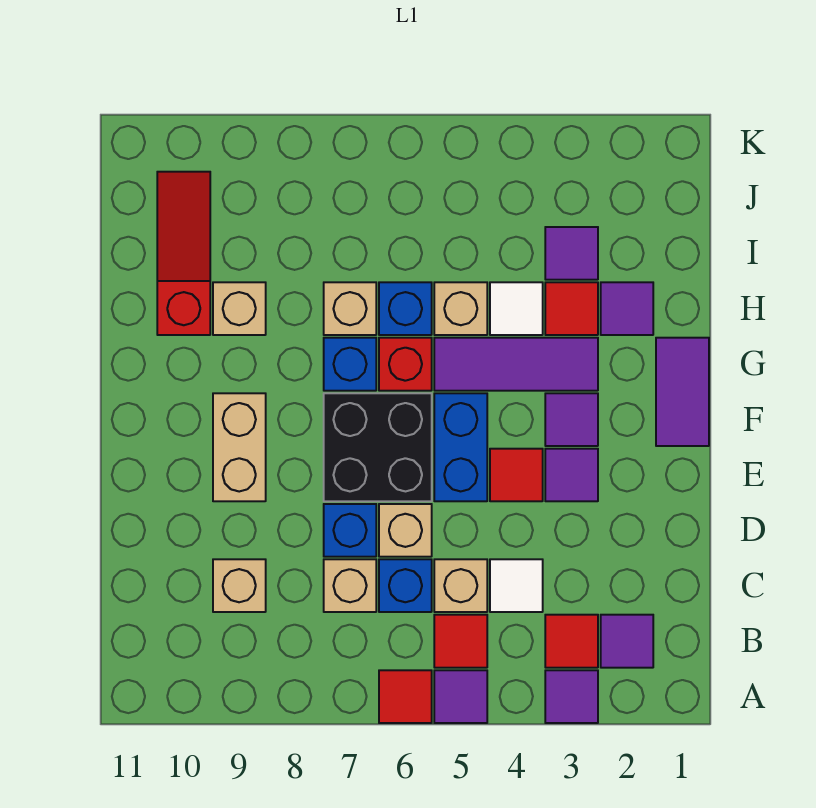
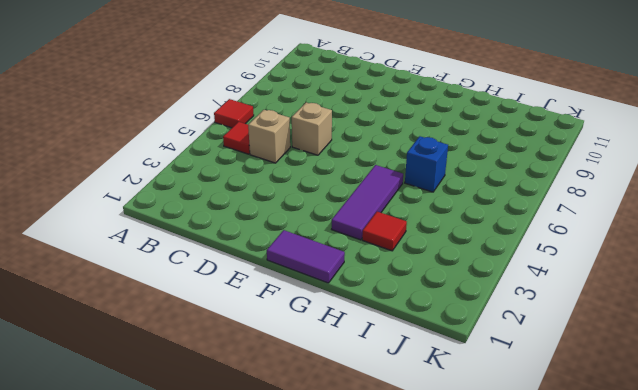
none -> purple 1x1 tile [545,670,598,723]
none -> purple 1x1 tile [434,670,487,723]
none -> purple 1x1 tile [601,615,653,668]
none -> red 1x1 tile [545,615,598,668]

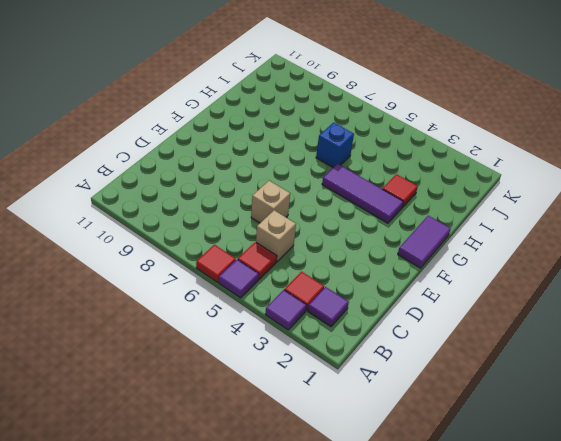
none -> white 1x1 tile [490,559,543,612]
none -> blue 1x1 brick [379,559,432,612]
none -> tan 1x1 brick [324,559,376,612]
none -> tan 1x1 brick [213,559,266,612]

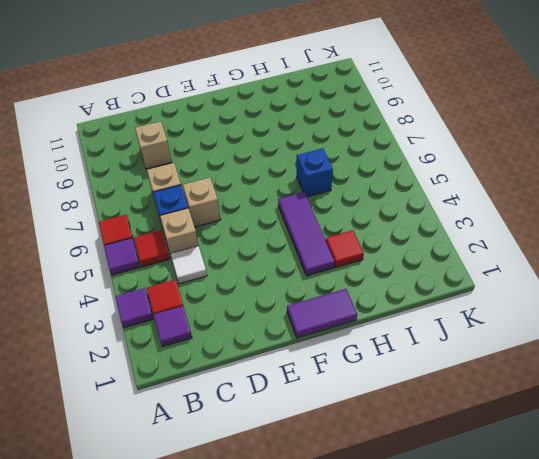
none -> blue 1x1 brick [324,504,376,557]
none -> purple 1x1 tile [545,449,598,501]
none -> red 1x1 tile [490,449,543,501]
none -> blue 1x2 brick [434,393,487,501]

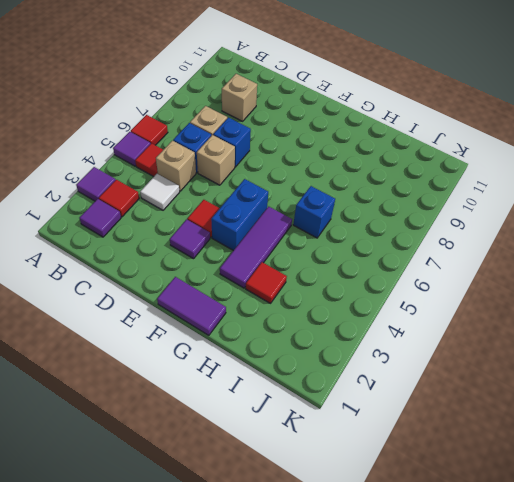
blue 1x2 brick [211,179,268,251] -> blue 1x2 brick turned to [434,393,487,501]
none -> black 2x2 brick [324,393,432,501]
none -> tan 1x2 brick [213,393,266,501]
none -> purple 1x1 tile [545,393,598,446]
none -> red 1x1 brick [379,338,432,391]

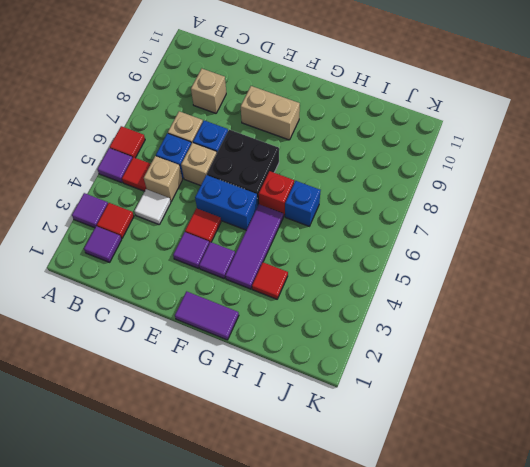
none -> blue 1x1 brick [324,338,376,391]
none -> purple 1x1 tile [601,282,653,335]
none -> white 1x1 tile [490,282,543,335]
none -> tan 1x1 brick [434,282,487,335]

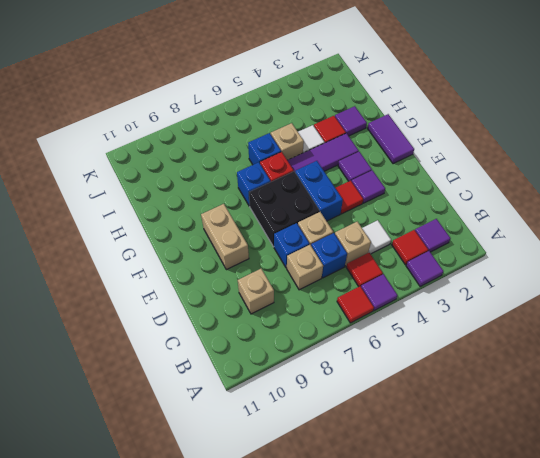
none -> tan 1x1 brick [324,282,376,335]
none -> tan 1x1 brick [213,282,266,335]
none -> red 1x3 slope [157,172,210,335]
none -> purple 1x1 tile [545,227,598,280]

